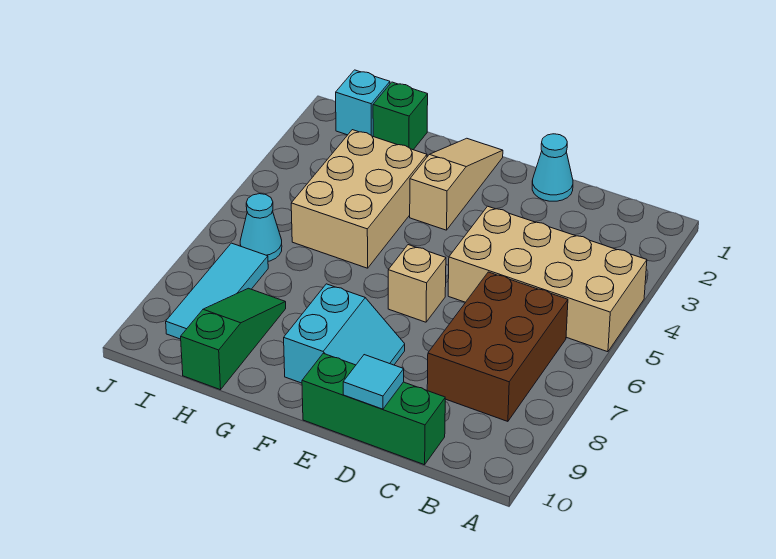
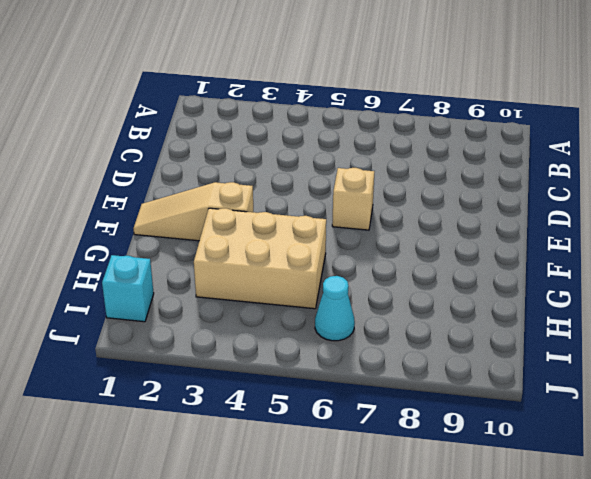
none -> tan 2x4 brick [448,206,647,352]
none -> brown 2x3 brick [427,272,568,421]
none -> green 1x3 brick [302,353,445,465]

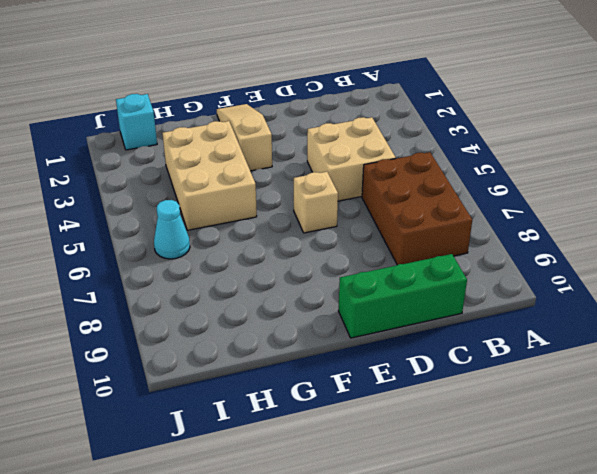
tan 2x2 brick [307,117,396,201] -> tan 2x4 brick [448,206,647,352]
none -> cyan 1x1 cone [532,134,573,201]
none -> cyan 2x2 slope [284,284,405,383]
none -> green 1x1 brick [373,82,428,150]

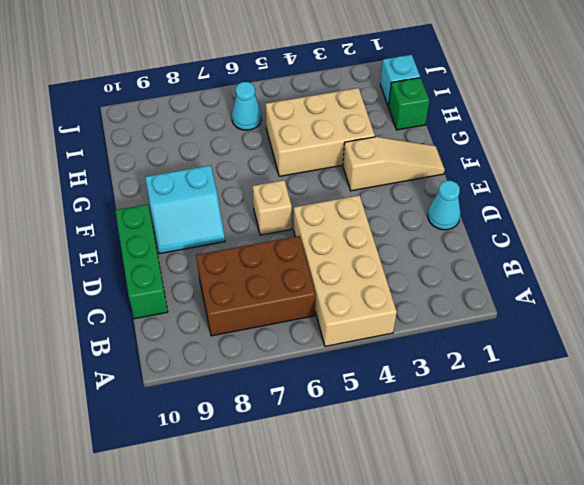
none -> green 1x3 slope [181,288,286,390]
none -> cyan 1x3 tile [166,243,268,339]
none -> cyan 1x1 tile [343,355,404,409]

